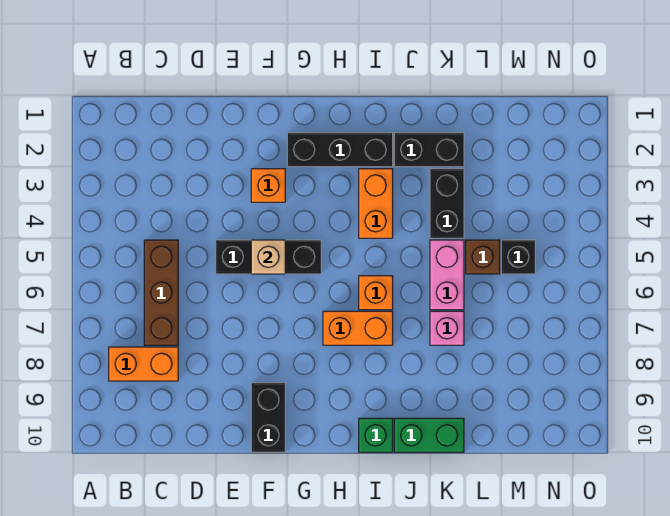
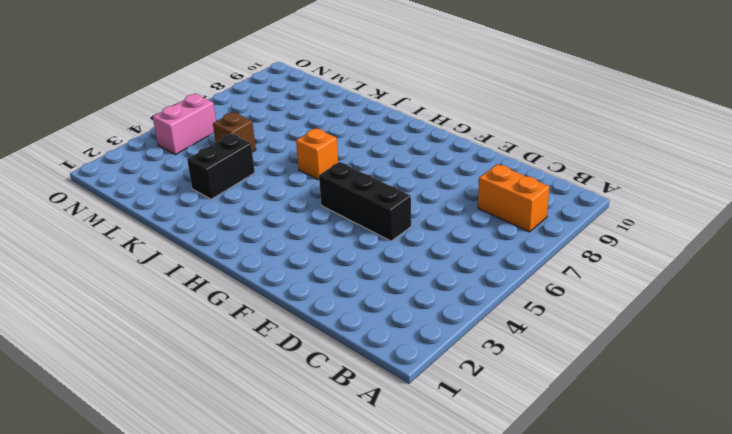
pink 1x2 brick [153,94,216,155] -> pink 1x2 brick moved to [430,240,464,310]
none -> brown 1x3 brick [144,240,178,345]
none -> orange 1x1 brick [251,169,285,202]
none -> black 1x2 brick [251,383,285,452]

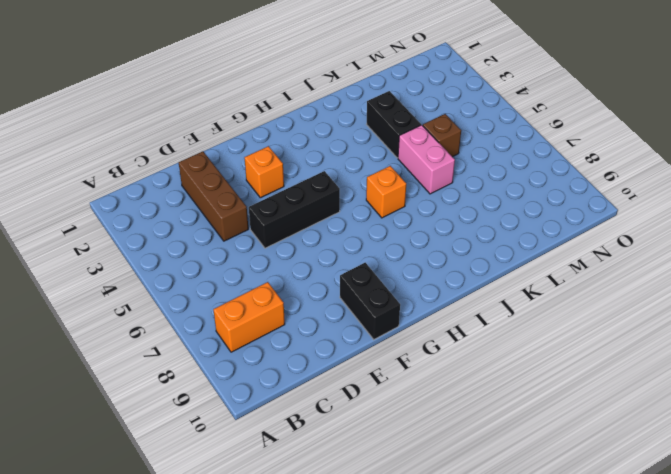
brown 1x3 brick [179,151,248,241] -> brown 1x3 brick moved to [144,240,178,345]
none -> black 1x3 brick [287,133,393,167]
none -> orange 1x2 brick [323,311,393,345]
none -> orange 1x2 brick [359,169,393,238]

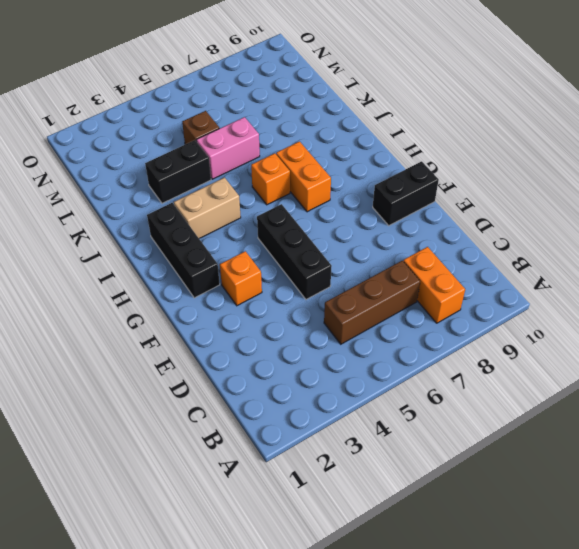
tan 1x2 brick [174,178,241,238] -> orange 1x2 brick [359,169,393,238]
none -> green 1x1 brick [359,418,393,452]
none -> black 1x2 brick [394,133,464,167]
none -> green 1x2 brick [394,418,464,452]

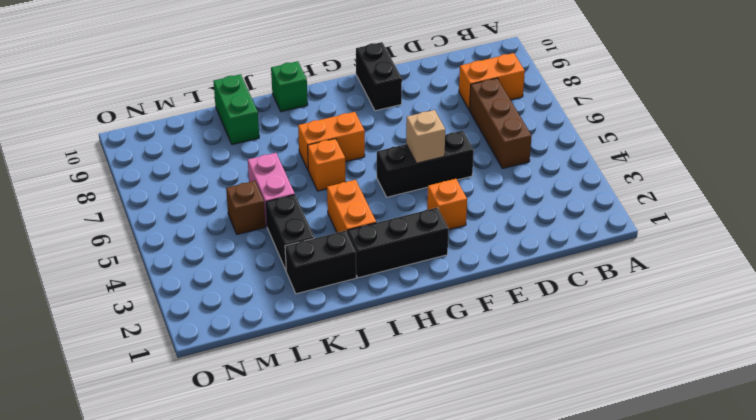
green 1x2 brick [213,74,259,145] -> green 1x2 brick turned to [394,418,464,452]
none -> pink 1x1 brick [430,311,464,345]
none -> black 1x1 brick [501,240,535,274]

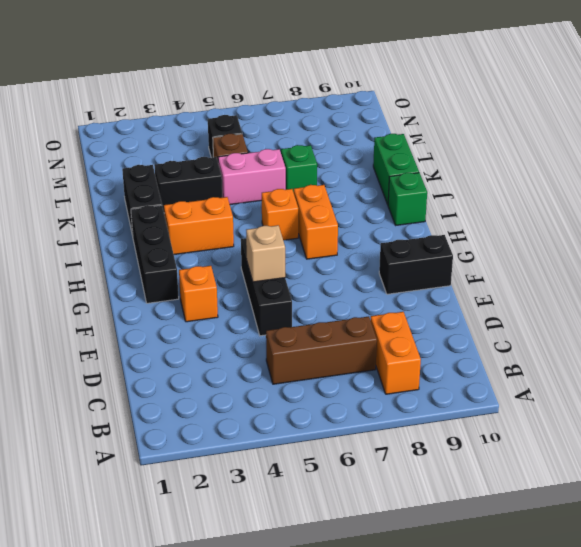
green 1x1 brick [281,145,317,192] -> pink 1x1 brick [430,311,464,345]

